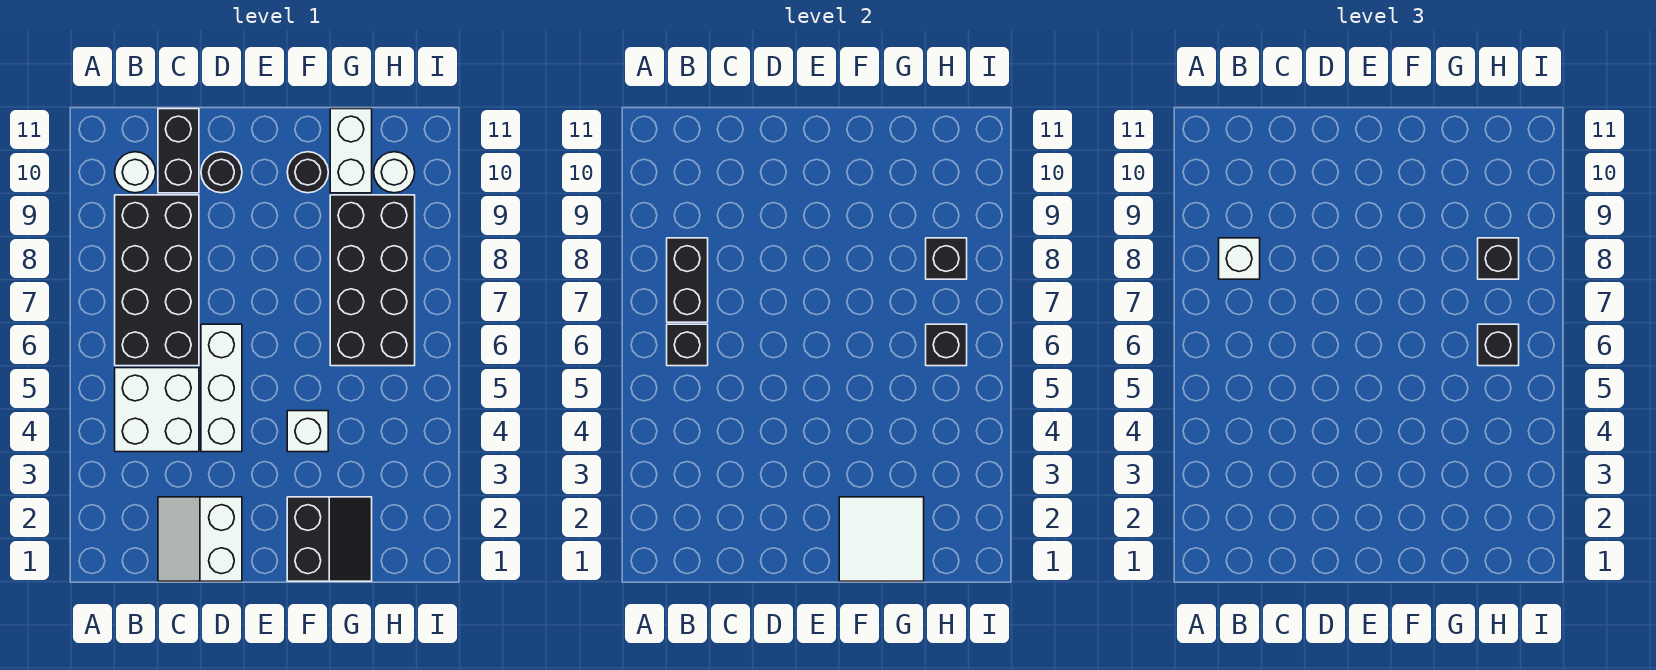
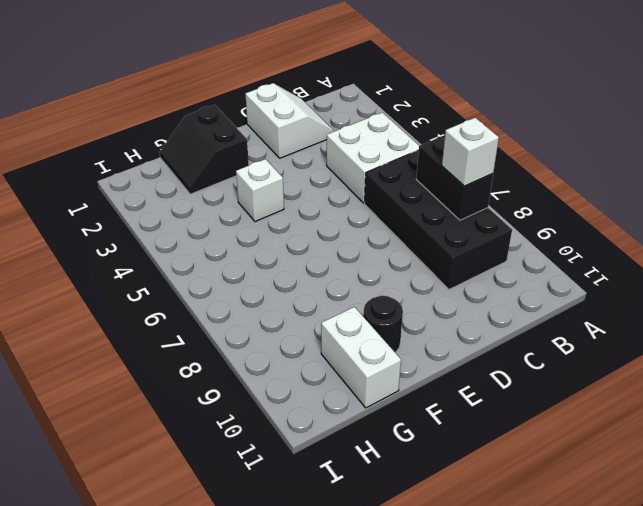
none -> white 1x1 round brick [115,152,156,193]
none -> black 1x2 brick [158,109,199,193]
none -> white 1x3 brick [201,324,242,452]

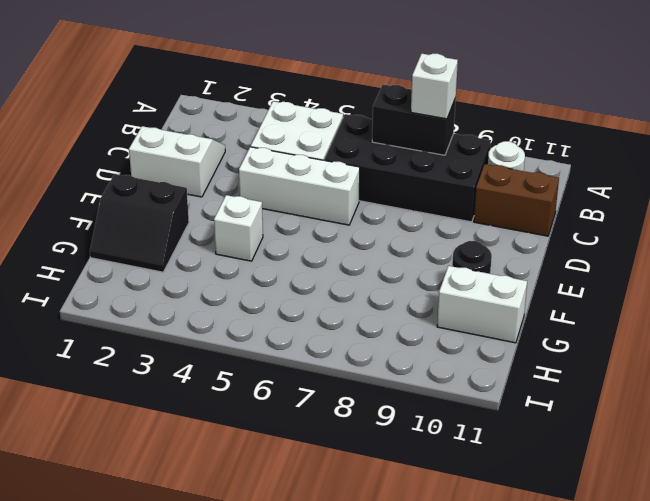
brown 1x2 brick [474,164,559,236] -> black 1x2 brick [158,109,199,193]
none -> black 1x1 round brick [201,152,242,193]
none -> black 2x4 brick [330,195,415,366]
none -> white 1x1 round brick [374,152,415,193]

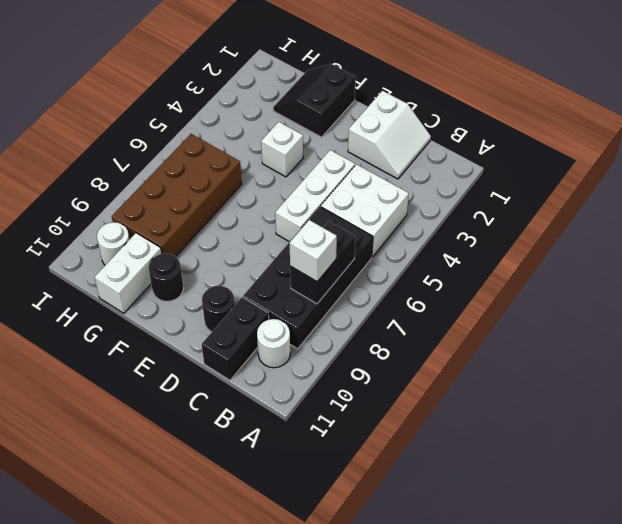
brown 2x4 brick [112,134,242,257] -> black 2x4 brick [330,195,415,366]
none -> black 1x1 brick [667,324,708,366]
none -> white 2x2 tile [839,497,924,581]
none -> black 1x1 brick [926,324,967,366]

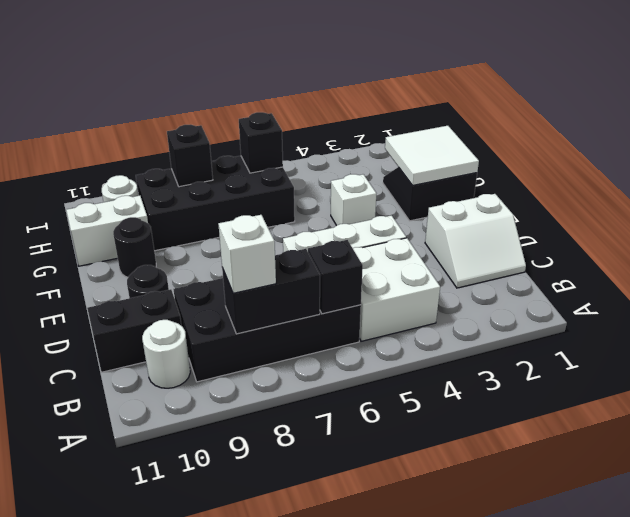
none -> black 1x1 brick [1478,324,1519,366]
none -> black 1x1 brick [1478,238,1519,279]

